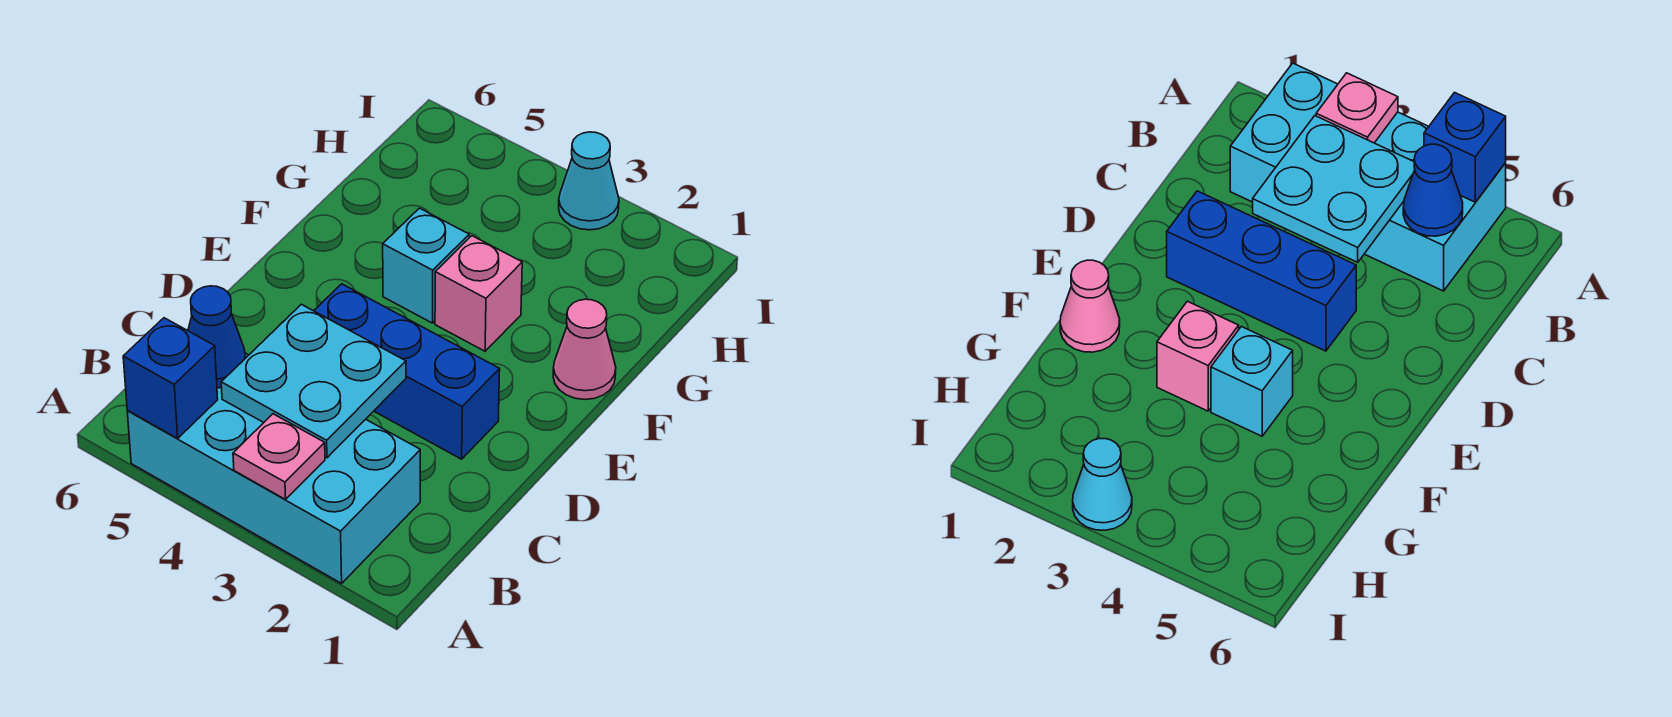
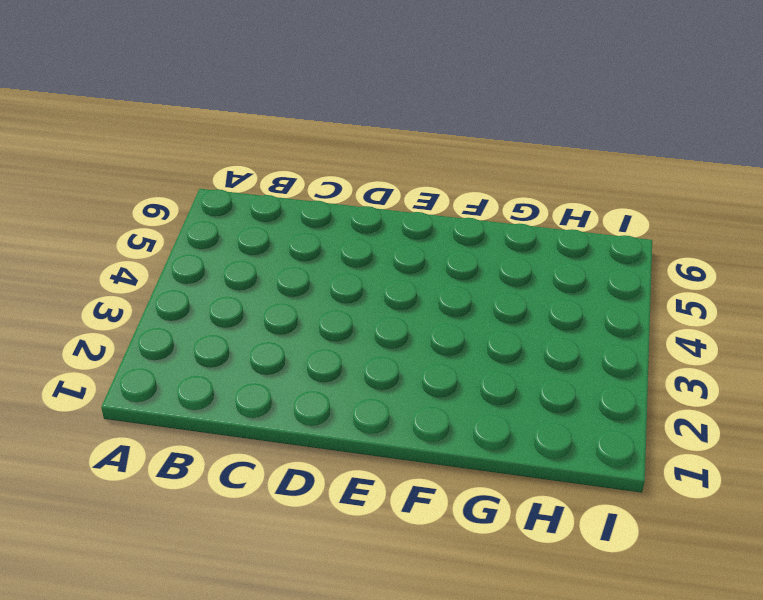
none -> cyan 2x4 brick [127,353,420,583]
none -> blue 1x3 brick [314,284,500,459]

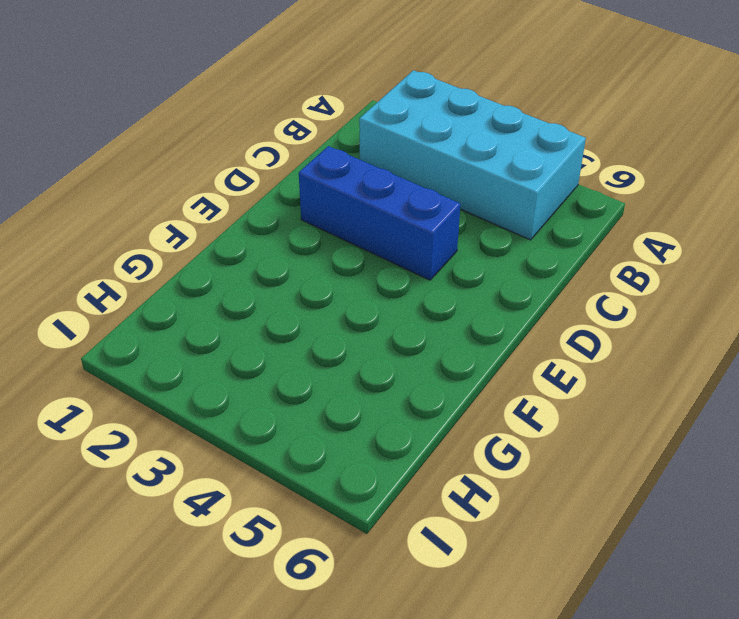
none -> pink 1x1 cone [553,299,616,399]
none -> pink 1x1 brick [435,236,522,351]

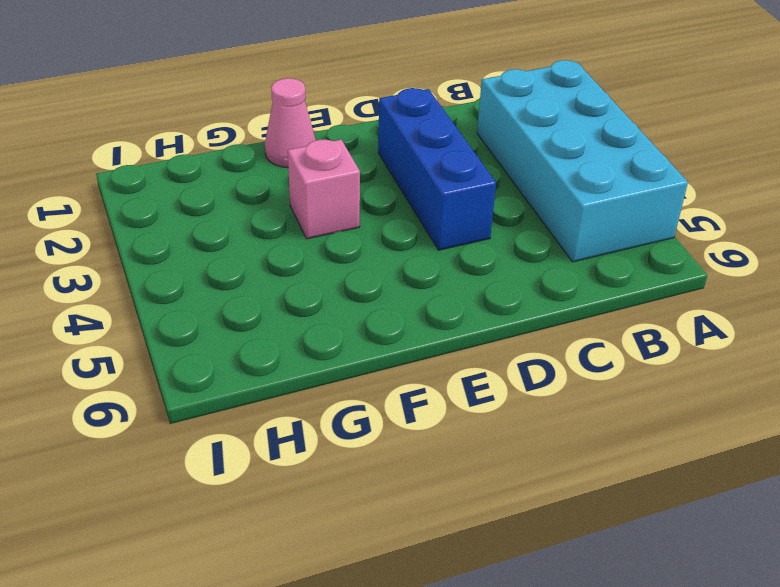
none -> cyan 1x1 brick [383,208,469,323]
none -> cyan 1x1 cone [559,132,619,230]

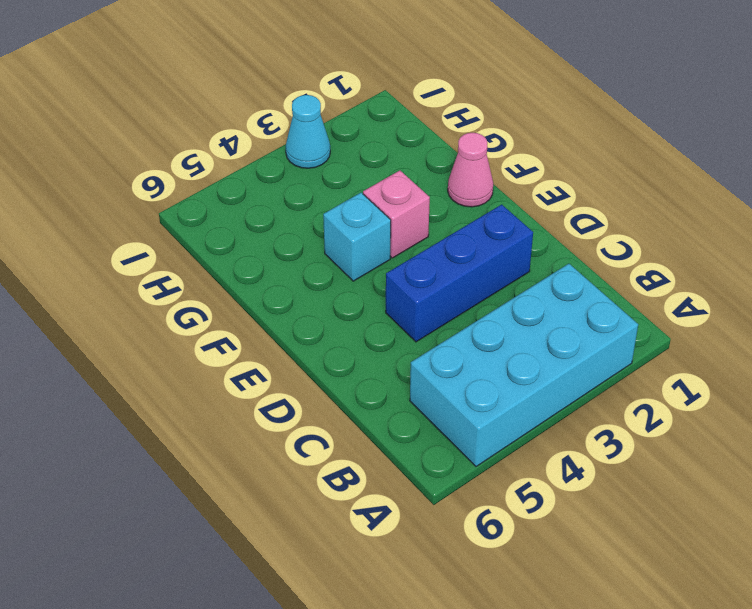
none -> pink 1x1 plate [233,414,325,499]
none -> blue 1x1 brick [123,318,218,438]

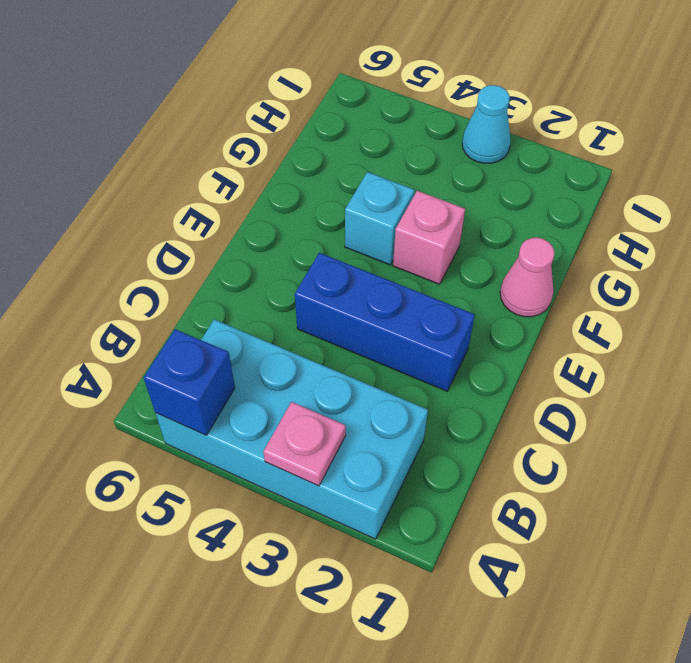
none -> cyan 2x2 plate [221,304,406,458]
none -> blue 1x1 cone [188,286,246,388]

